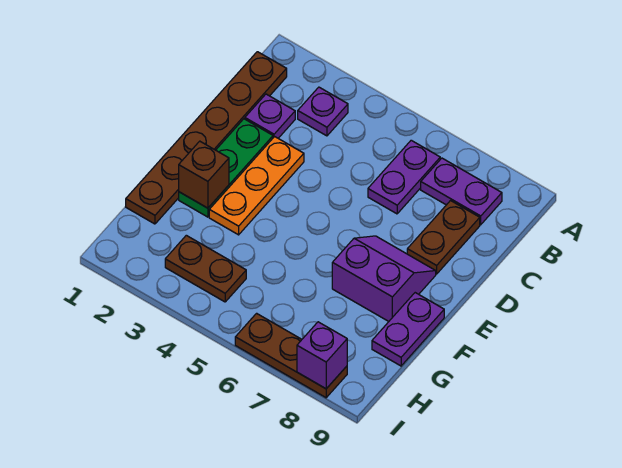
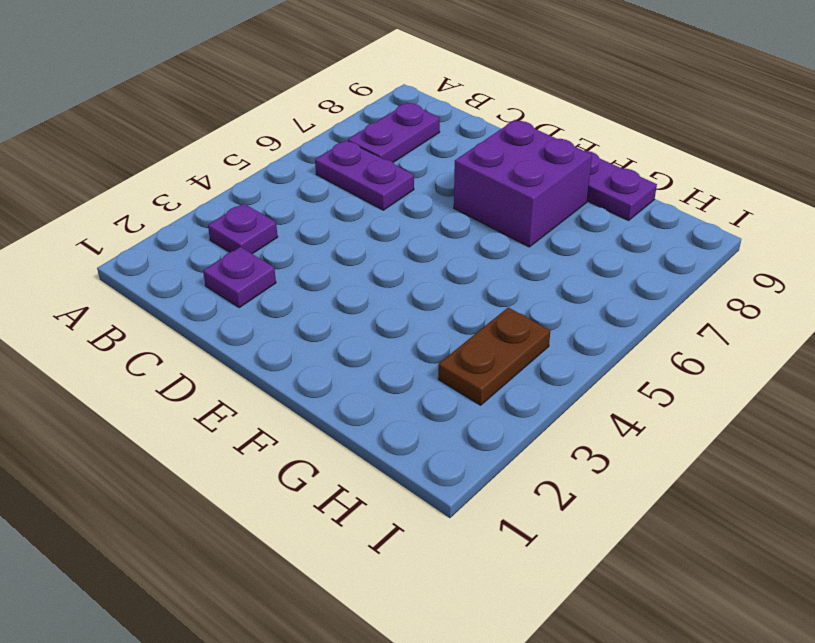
purple 2x2 brick [454,120,592,247] -> purple 2x2 slope [332,236,436,321]
none -> brown 1x6 plate [126,52,287,224]
none -> brown 1x2 plate [407,201,480,274]
none -> green 1x3 plate [179,119,273,217]

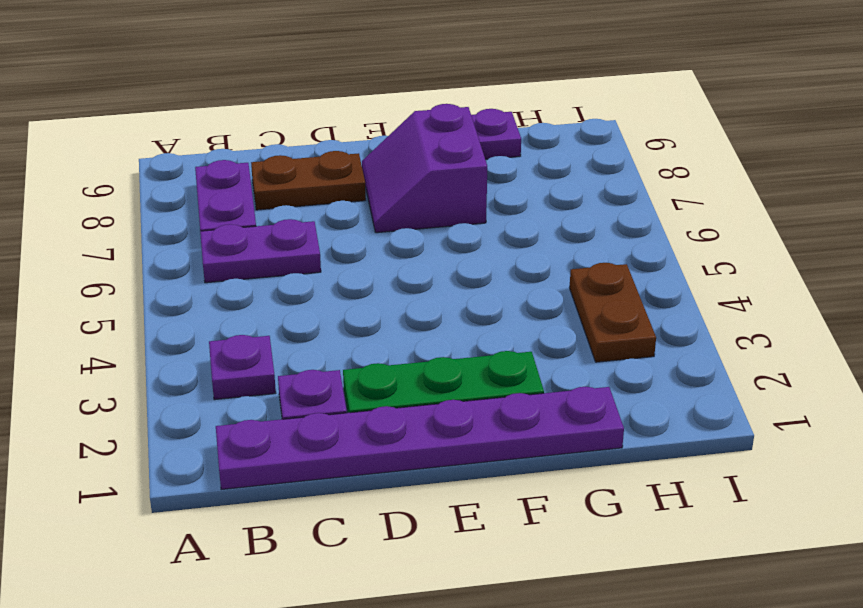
purple 1x6 plate [216,387,624,490] -> brown 1x6 plate [126,52,287,224]
none -> orange 1x3 plate [209,137,304,235]
none -> brown 1x3 plate [235,313,347,398]
none -> brown 1x1 brick [179,141,229,208]

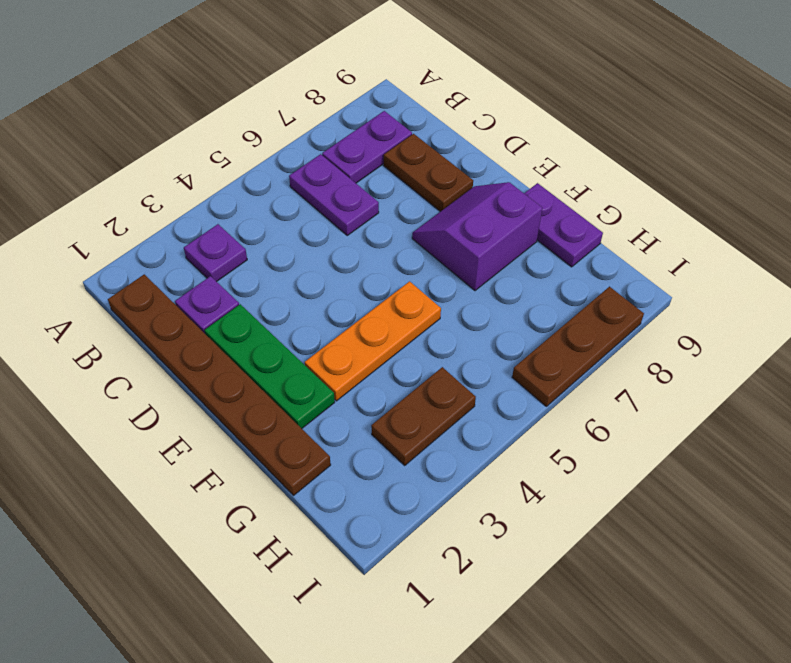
orange 1x3 plate [305,281,441,401] -> orange 1x3 plate turned to [209,137,304,235]
none -> brown 1x1 brick [179,141,229,208]
none -> purple 1x1 brick [297,322,347,389]

